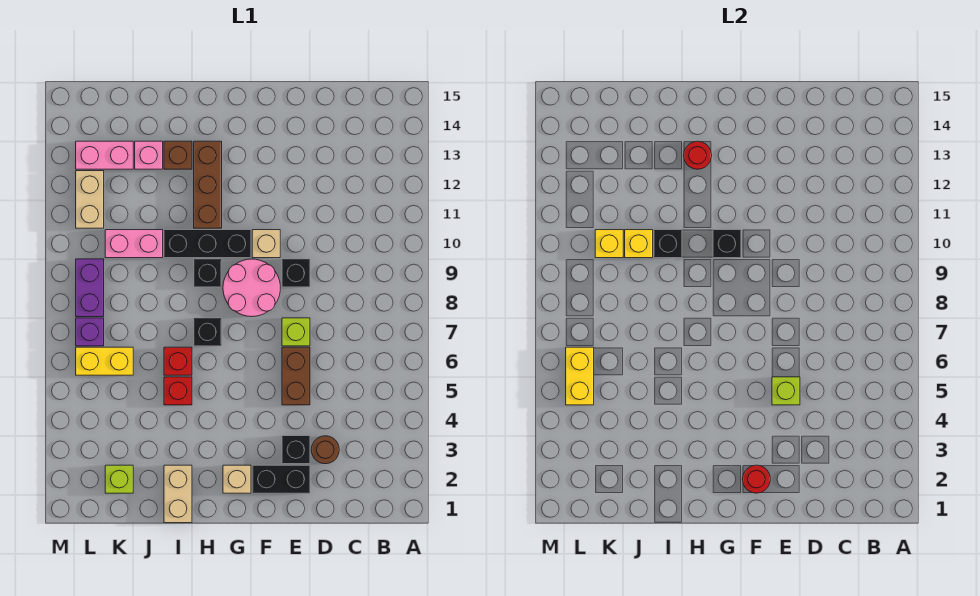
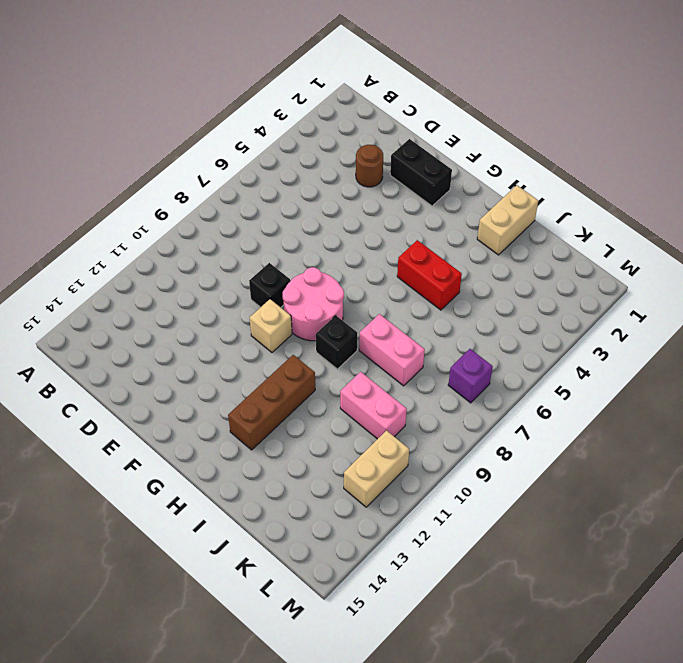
red 1x2 brick [397,240,462,310] -> red 1x1 brick [164,377,192,405]
pink 1x2 brick [359,314,425,386] -> pink 1x2 brick moved to [76,141,133,169]
none -> black 1x1 brick [282,436,310,464]
none -> brown 1x2 brick [282,347,310,405]
none -> lime 1x1 brick [282,318,310,346]
none -> tan 1x1 brick [223,465,251,493]

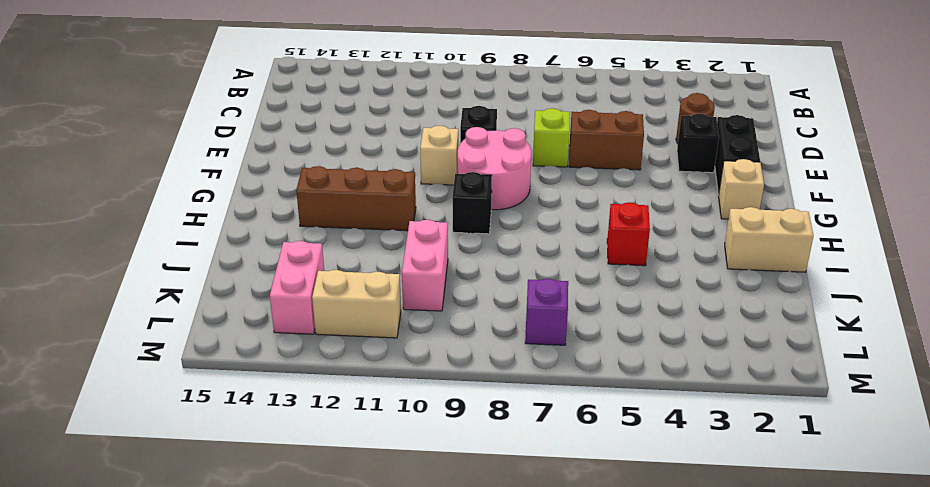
none -> black 1x3 brick [164,230,251,258]
none -> black 1x1 brick [194,318,222,346]
none -> red 1x1 brick [164,347,192,375]
none -> brown 1x1 brick [164,141,192,169]

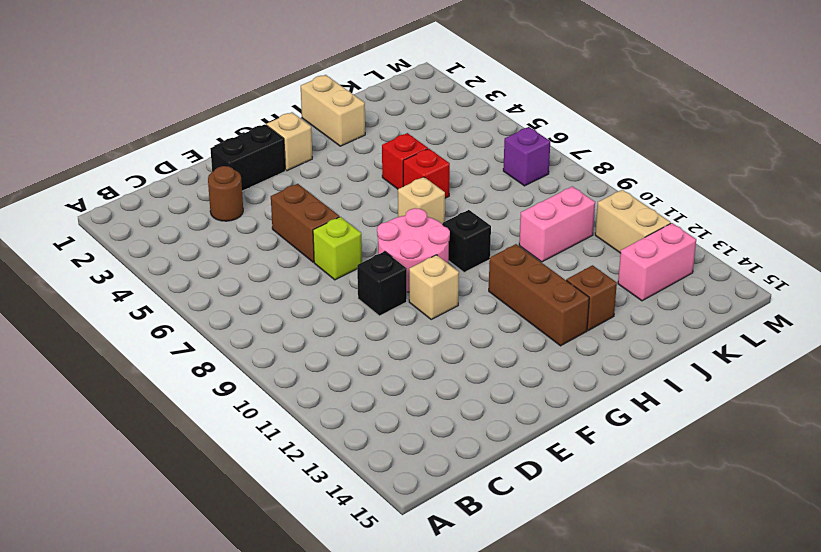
tan 1x1 brick [398,177,445,224] -> black 1x1 brick [194,318,222,346]
none -> black 1x1 brick [282,436,310,464]
none -> black 1x3 brick [164,230,251,258]
none -> pink 1x1 brick [135,141,163,169]
none -> lime 1x1 brick [105,465,133,493]

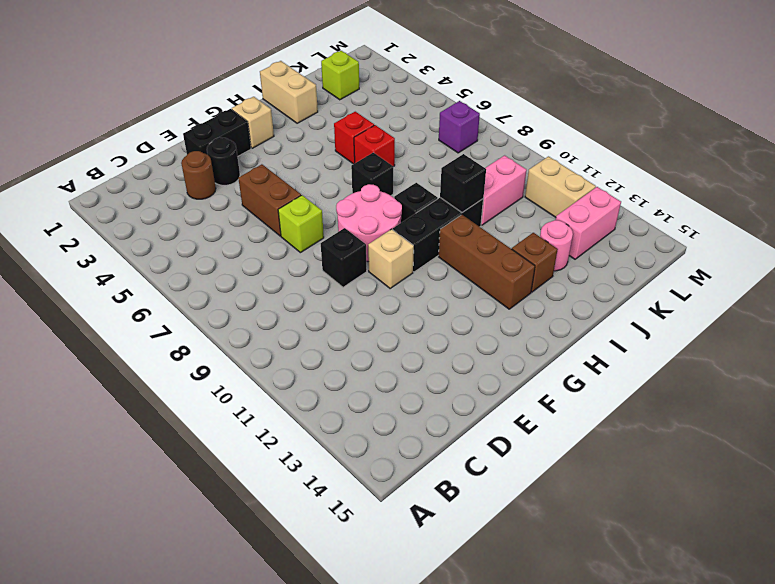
black 1x1 round brick [207,137,240,185] -> black 1x1 brick [282,436,310,464]
pink 1x1 round brick [540,220,573,271] -> pink 1x1 brick [135,141,163,169]
none -> yellow 1x2 brick [76,347,133,375]
none -> purple 1x2 brick [76,259,104,317]
none -> lime 1x1 brick [772,377,800,405]
none -> red 1x1 round brick [742,465,770,493]

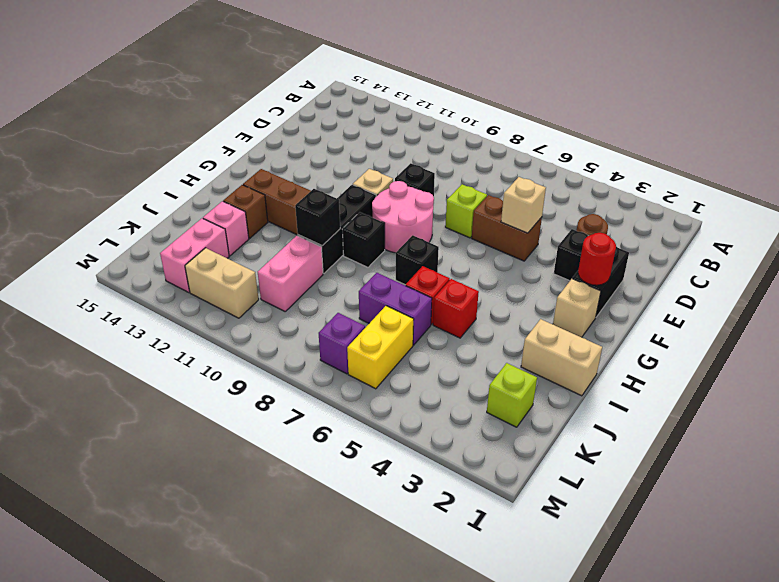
tan 1x1 brick [501,177,546,233] -> lime 1x1 brick [772,377,800,405]
purple 1x2 brick [359,273,432,345] -> purple 1x2 brick moved to [76,259,104,317]
none -> black 1x1 brick [713,230,741,258]
none -> red 1x1 round brick [684,141,712,169]
none -> yellow 1x1 brick [625,230,653,258]
none -> yellow 1x1 brick [595,230,623,258]

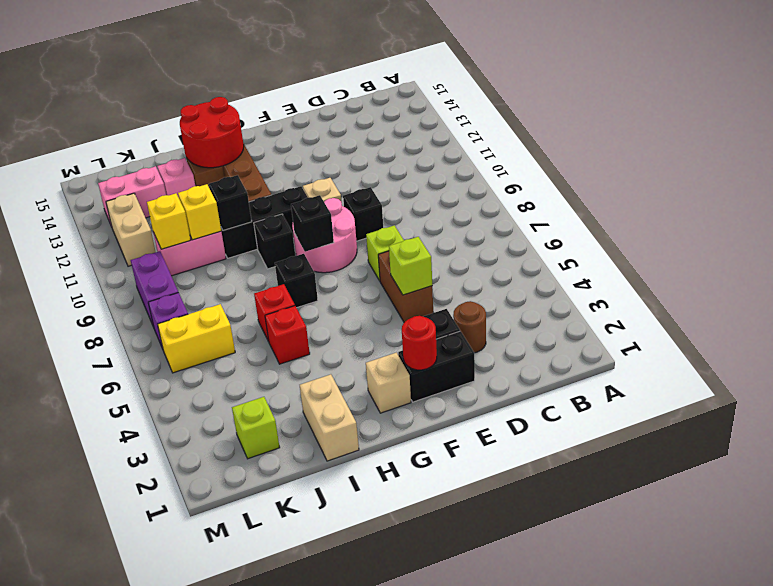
black 1x1 brick [291,195,334,252] -> black 1x1 brick moved to [713,230,741,258]
red 2x2 round brick [180,97,244,168] -> red 1x1 round brick [684,141,712,169]
none -> yellow 1x2 brick [566,347,594,405]

